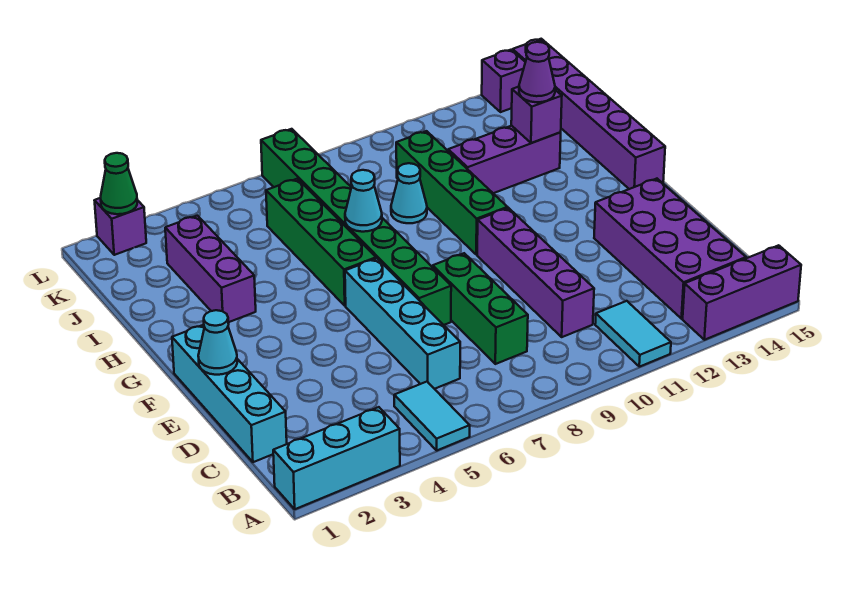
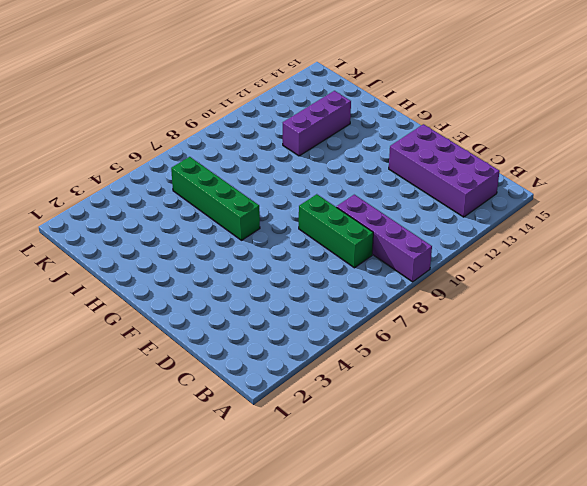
purple 1x4 brick [337,195,432,282] -> purple 1x4 brick moved to [477,208,594,337]
none -> cyan 1x3 brick [273,407,400,509]
none -> cyan 1x2 tile [394,382,470,450]
none -> cyan 1x2 tile [595,301,671,367]

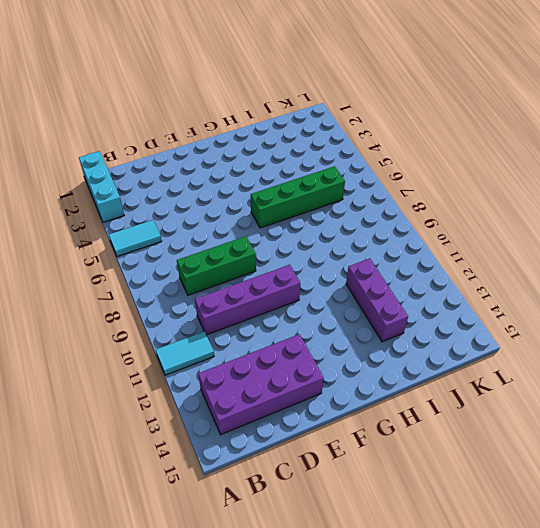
none -> purple 1x3 brick [683,245,801,340]
none -> cyan 1x4 brick [172,325,287,462]
none -> cyan 1x4 brick [345,258,460,389]

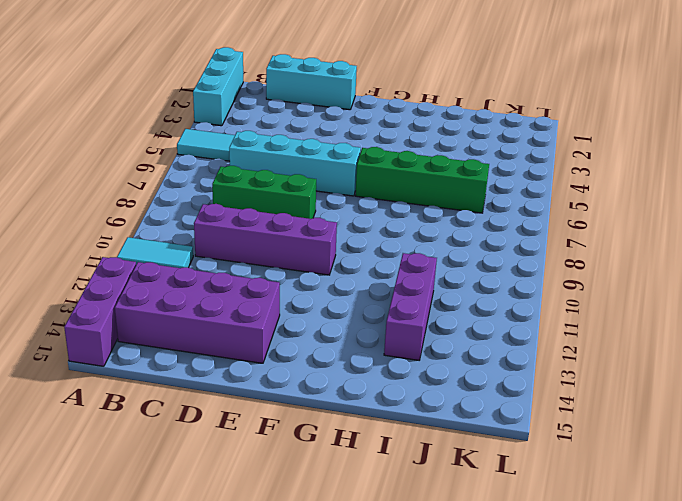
cyan 1x3 brick [266,54,357,110] -> cyan 1x4 brick [172,325,287,462]
none -> green 1x8 brick [261,129,451,325]
none -> green 1x4 brick [396,131,508,255]
none -> purple 1x6 brick [513,39,665,189]

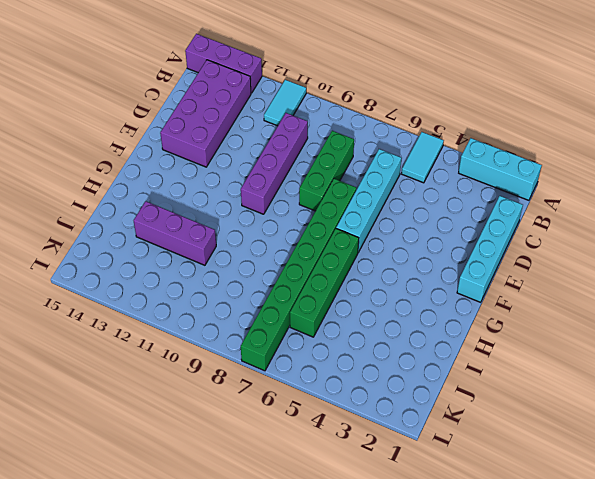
none -> green 1x4 brick [396,131,508,255]
none -> purple 1x6 brick [513,39,665,189]
none -> purple 1x3 brick [165,216,256,322]

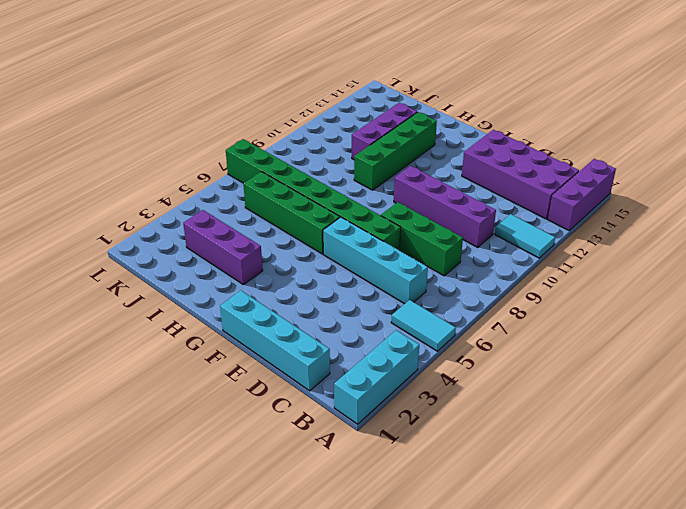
green 1x4 brick [354,112,437,190] -> green 1x4 brick turned to [396,131,508,255]
none -> purple 1x6 brick [513,39,665,189]
none -> cyan 1x1 cone [391,163,427,223]
none -> purple 1x1 brick [94,198,146,255]

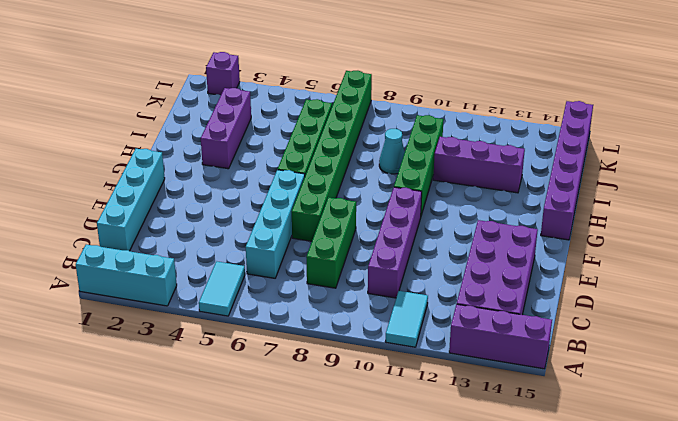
none -> purple 1x1 brick [482,50,525,112]
none -> cyan 1x1 cone [198,310,237,375]
none -> cyan 1x1 cone [345,170,382,232]

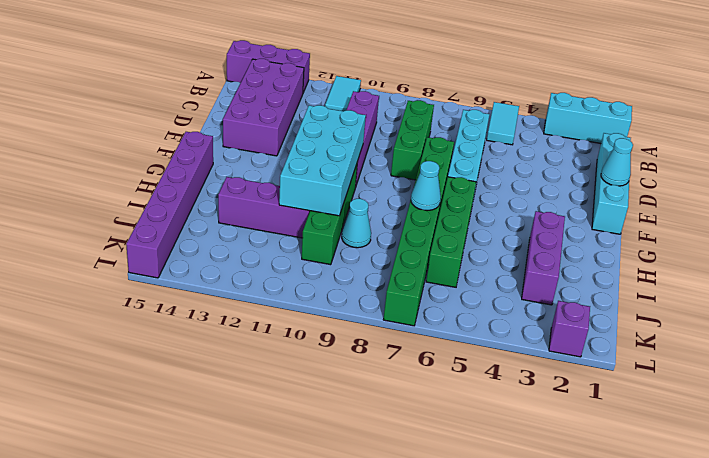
cyan 2x4 brick [279,105,366,216] -> none
none -> purple 1x1 brick [482,50,525,112]
none -> purple 1x1 brick [511,87,562,143]
none -> green 1x1 cone [101,153,137,214]

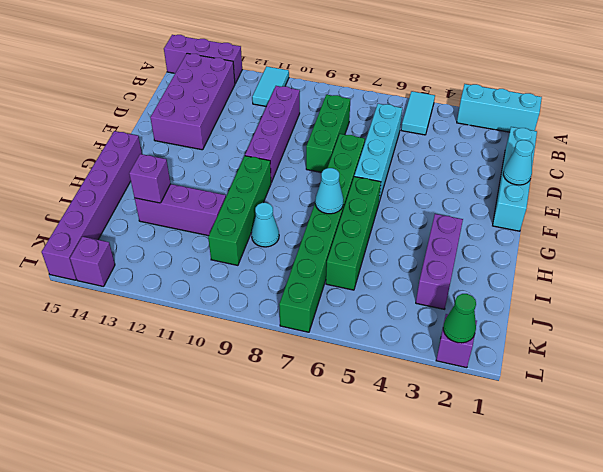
none -> purple 1x1 cone [519,42,555,102]

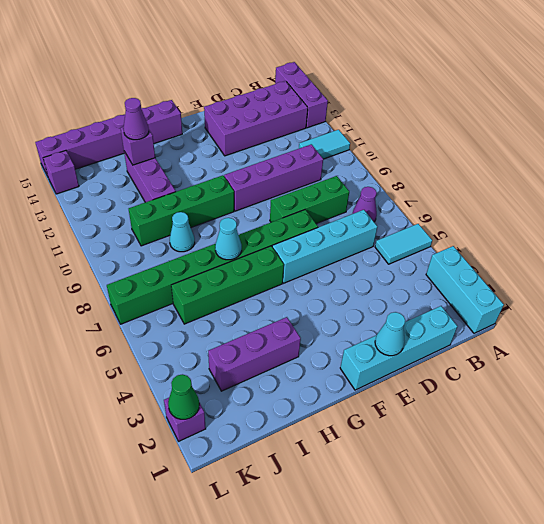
purple 1x1 cone [353,187,377,222] -> none

